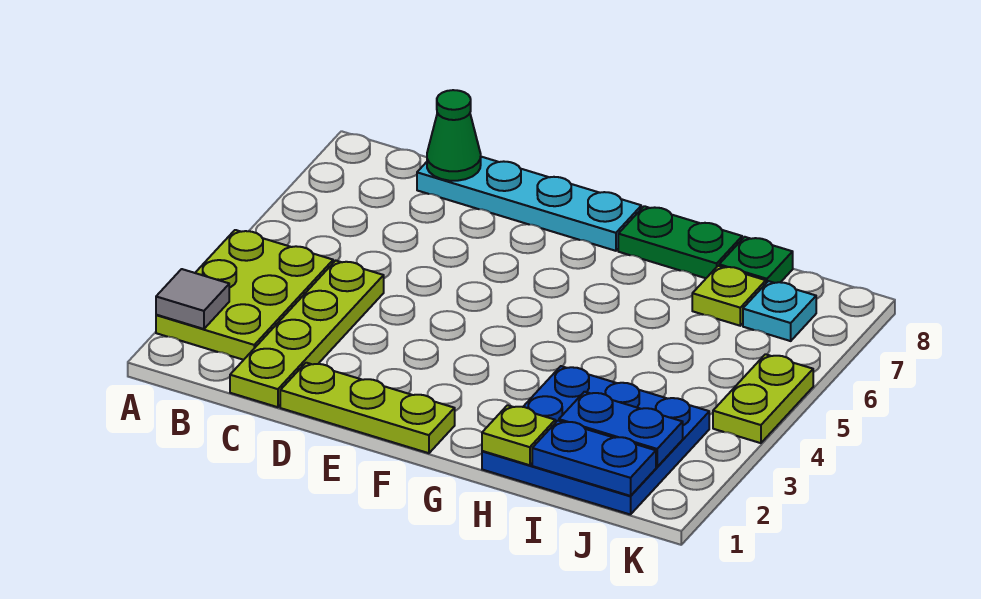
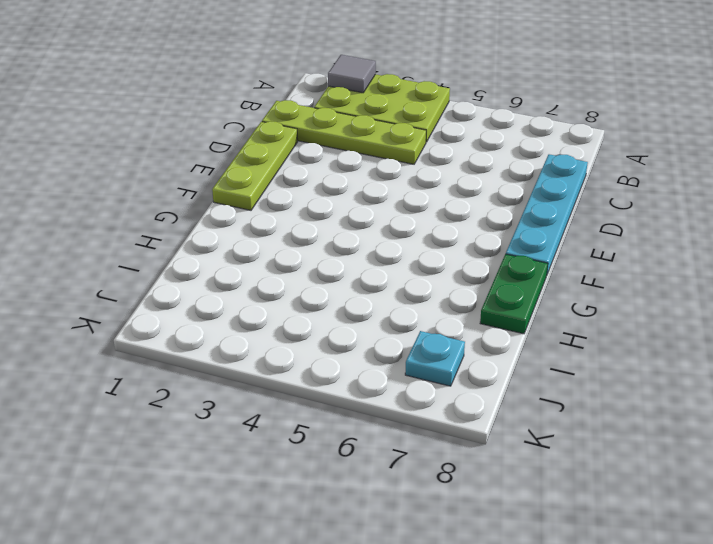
none -> blue 3x3 plate [482,366,709,515]
none -> lime 1x1 plate [692,266,766,326]
none -> green 1x1 plate [719,237,793,283]

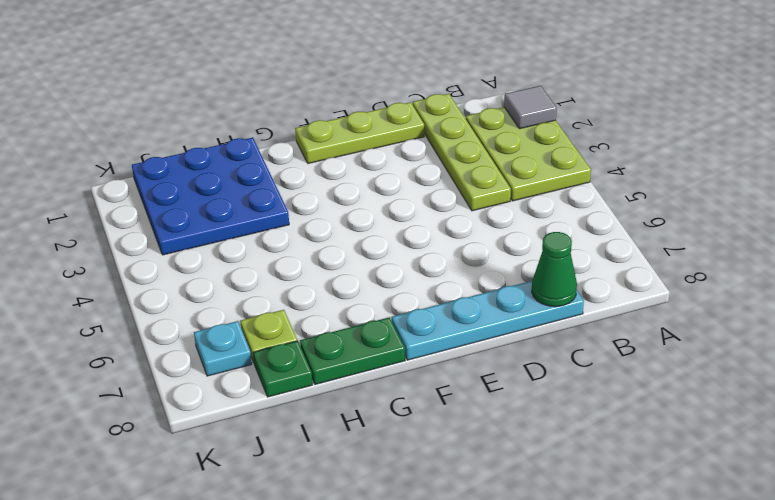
none -> lime 1x2 plate [713,354,813,443]
none -> lime 1x1 plate [482,405,555,465]
none -> blue 1x2 plate [532,421,656,496]

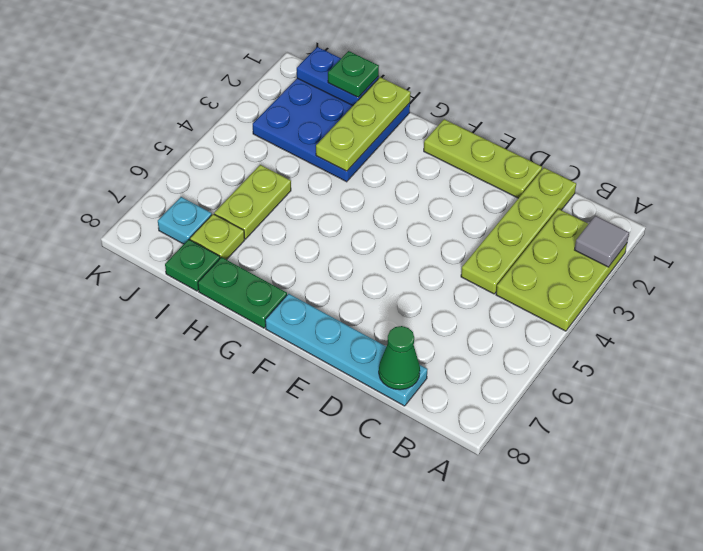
lime 1x3 plate [316,77,411,171] -> lime 1x1 plate [482,405,555,465]
green 1x1 plate [328,51,379,97] -> none
lime 1x2 plate [214,165,291,239] -> lime 1x2 plate moved to [713,354,813,443]
none -> blue 1x2 plate [559,392,683,467]

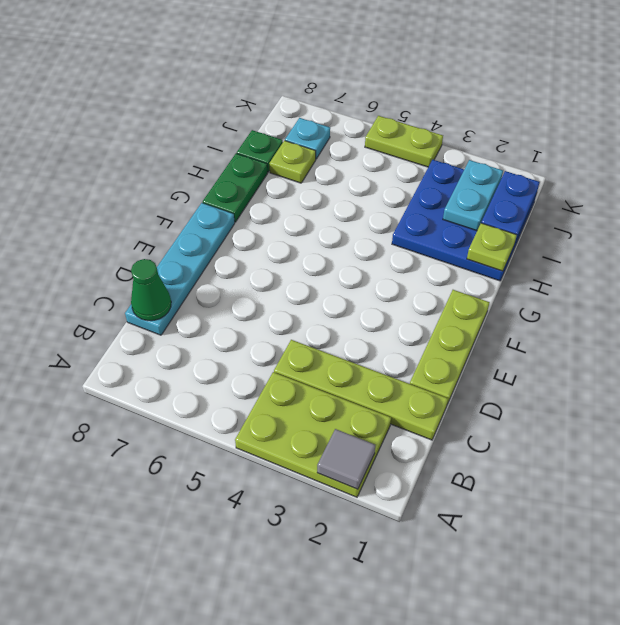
cyan 1x2 plate [443,160,503,231] -> blue 1x2 plate [559,392,683,467]

